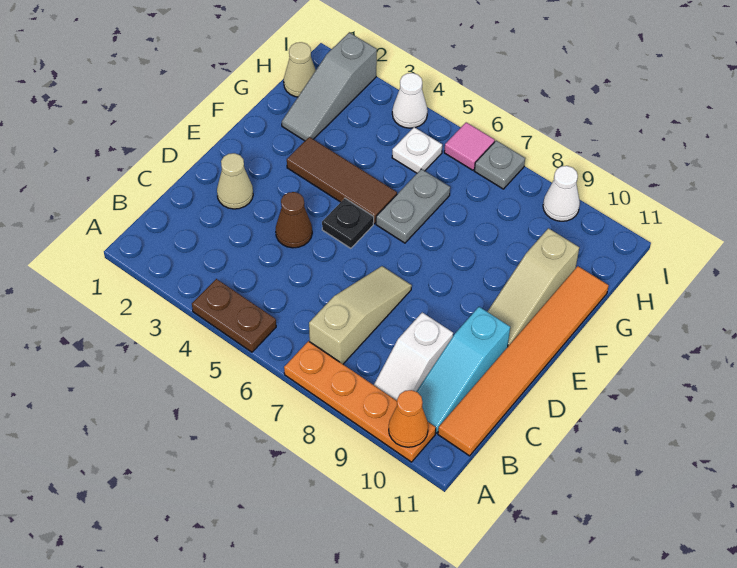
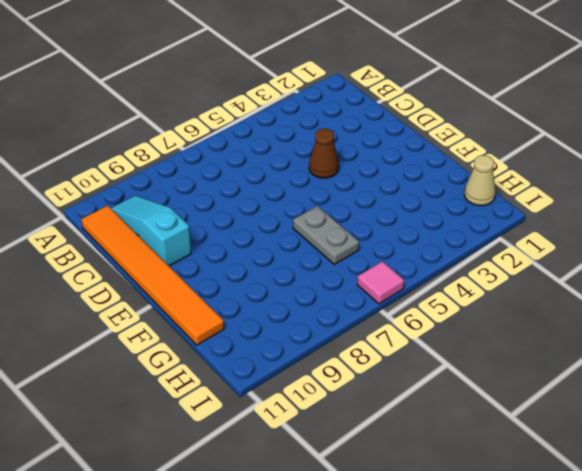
none -> brown 1x2 plate [192,279,276,352]
none -> orange 1x4 plate [284,341,436,462]
none -> tan 1x3 slope [309,266,412,364]

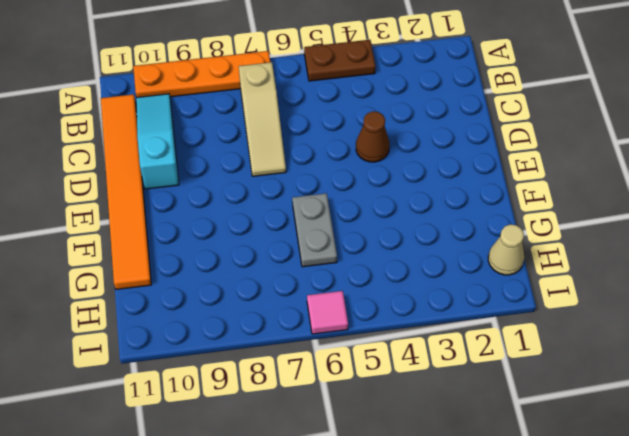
none -> white 1x2 slope [374,312,453,401]
none -> tan 1x1 cone [217,153,253,209]
none -> black 1x1 plate [322,198,374,248]

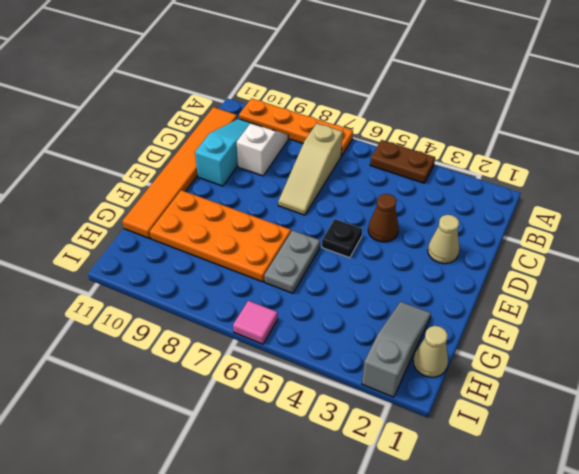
orange 2x4 plate [150,190,291,282] -> tan 1x3 slope [487,228,579,346]
none -> brown 1x3 tile [287,137,397,224]
none -> white 1x1 plate [392,127,442,173]
none -> white 1x1 cone [392,73,428,128]

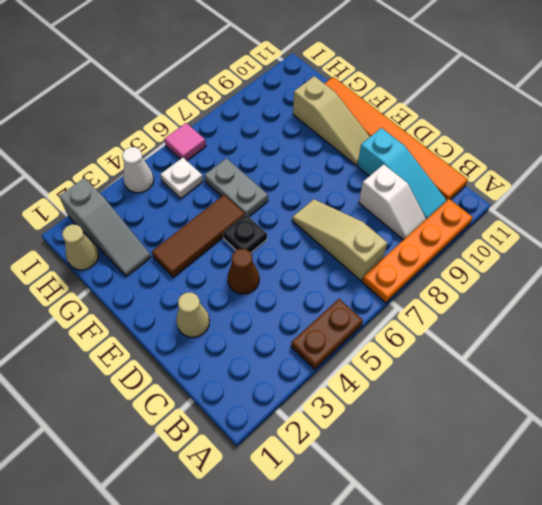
none -> grey 1x1 plate [475,141,525,189]
none -> white 1x1 cone [543,166,580,221]
none -> orange 1x1 cone [389,390,428,447]

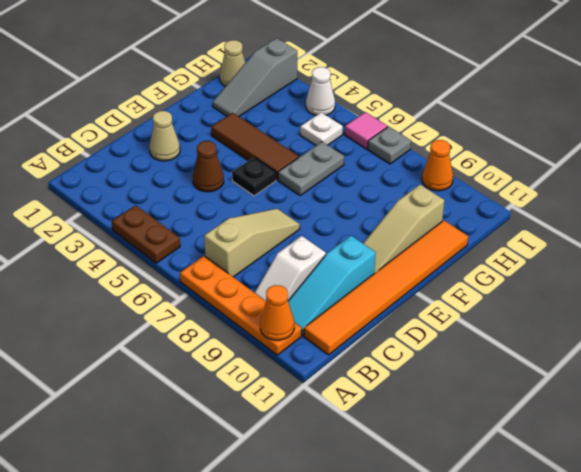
orange 1x1 cone [422,140,453,191] -> white 1x1 cone [543,166,580,221]

